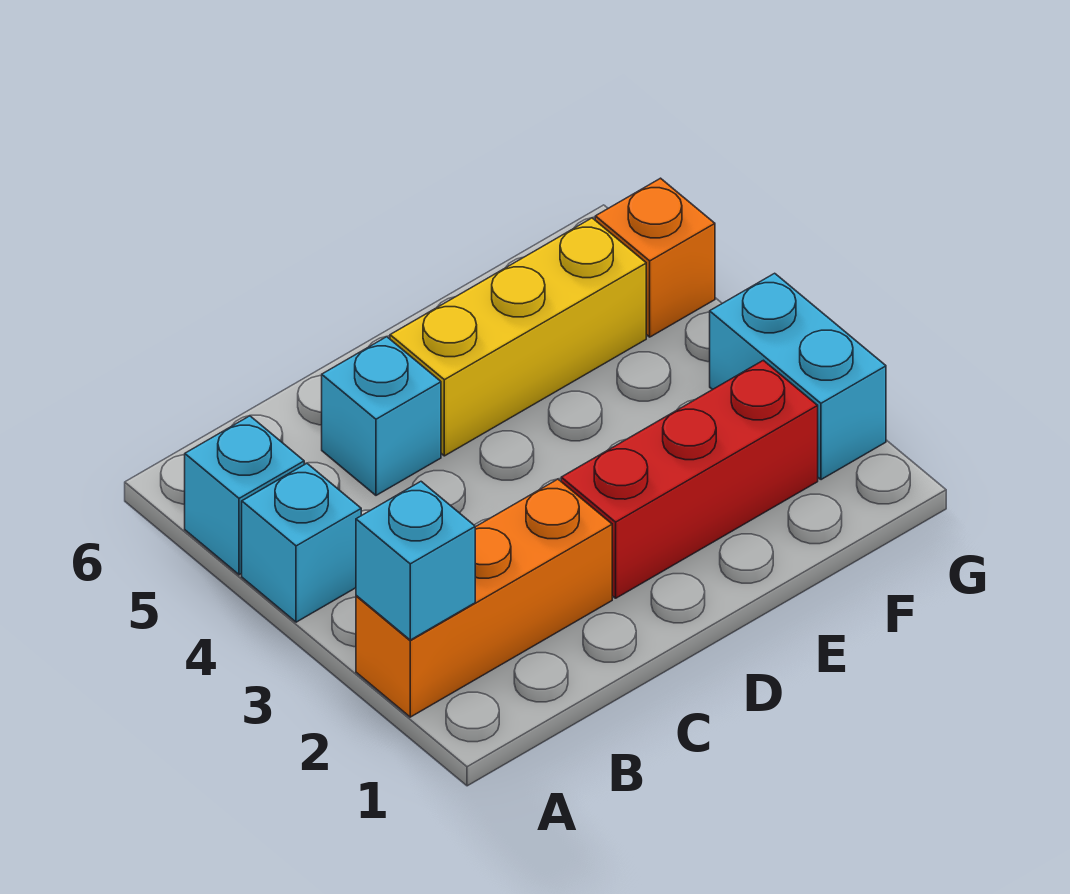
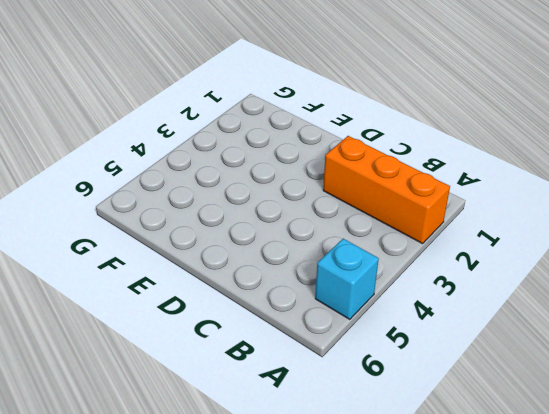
none -> cyan 1x1 brick [242,463,361,622]
none -> cyan 1x1 brick [322,337,441,495]

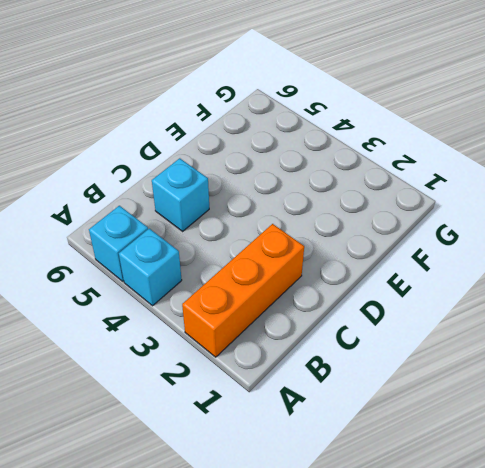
none -> red 1x3 brick [561,360,818,598]
none -> yellow 1x3 brick [390,218,646,456]

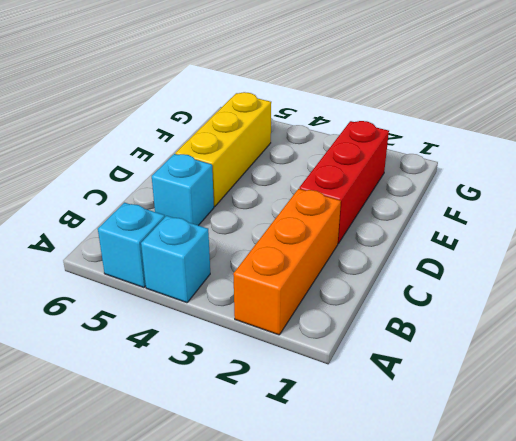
none -> cyan 1x2 brick [710,273,886,480]
none -> orange 1x1 brick [595,178,715,337]

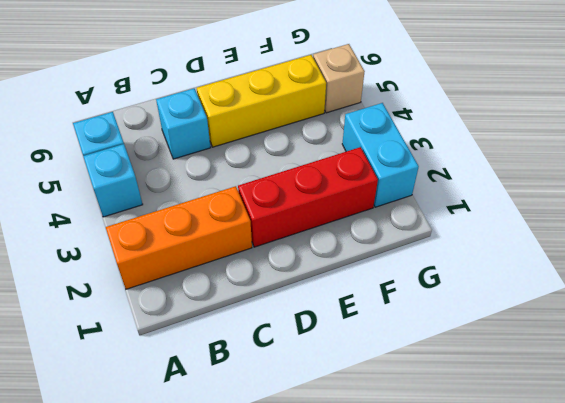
tan 1x1 brick [313,44,365,113] -> orange 1x1 brick [595,178,715,337]
none -> cyan 1x1 brick [356,482,475,640]

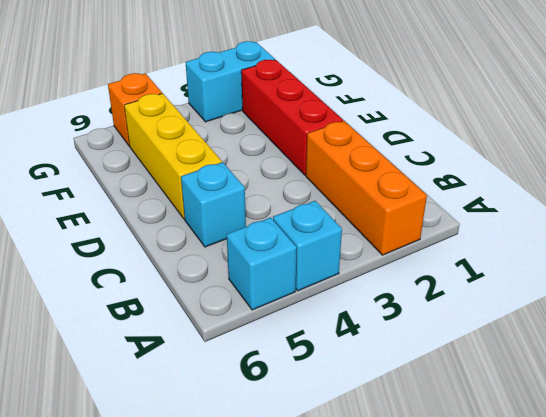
none -> cyan 1x1 brick [356,482,475,640]

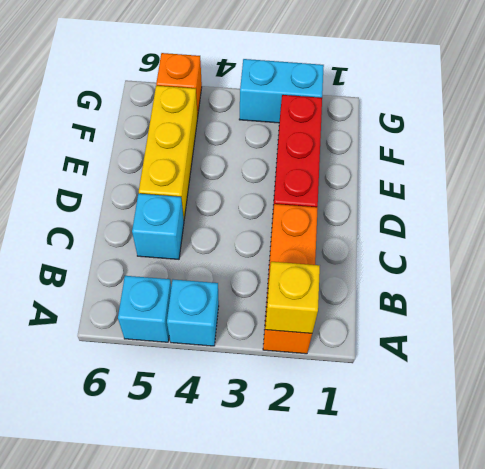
yellow 1x1 brick [265,262,320,333] -> cyan 1x1 brick [356,482,475,640]

